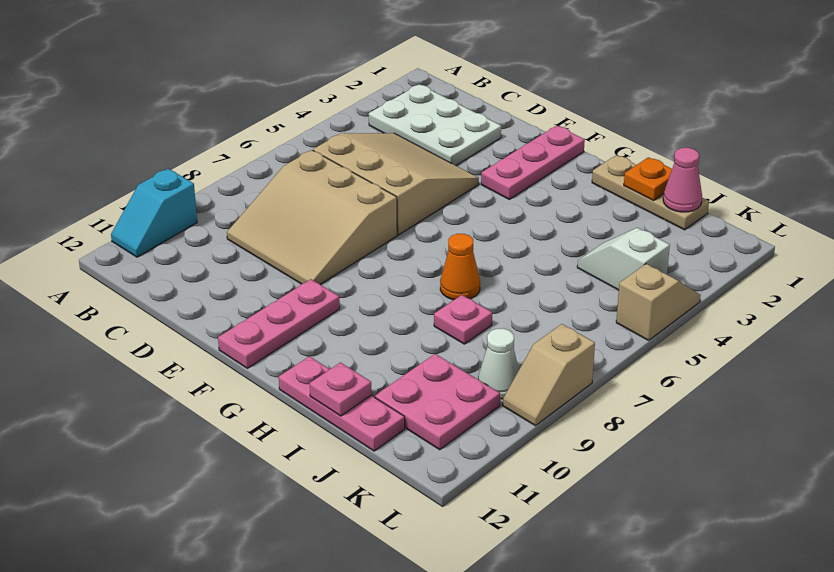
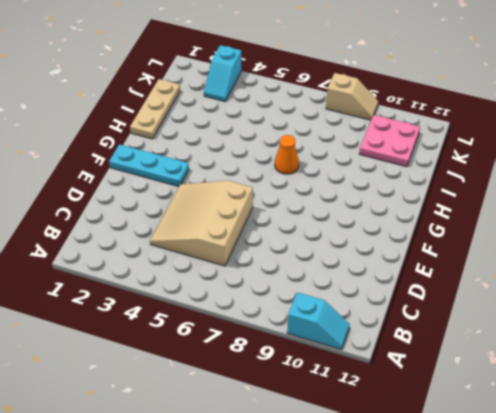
cyan 1x3 plate [109,144,189,187] -> pink 1x3 plate [481,125,585,199]
cyan 1x2 slope [204,45,241,101] -> none
none -> white 2x3 plate [369,84,501,166]
none -> tan 3x3 slope [227,150,397,284]
none -> pink 1x3 plate [218,279,340,368]

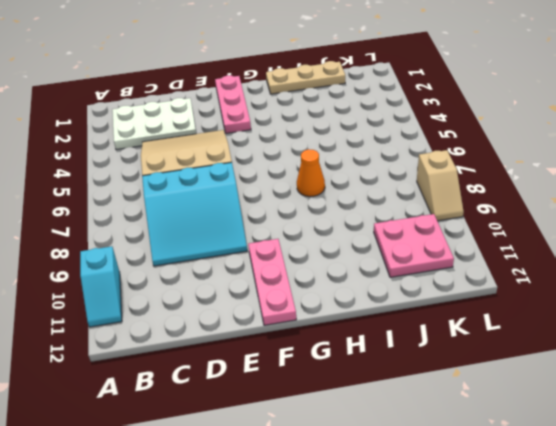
cyan 3x3 slope [142,162,247,266] -> tan 3x3 slope [227,150,397,284]
none -> pink 1x3 plate [279,356,405,451]
none -> pink 1x1 plate [434,295,492,344]
none -> white 1x2 slope [577,228,670,290]

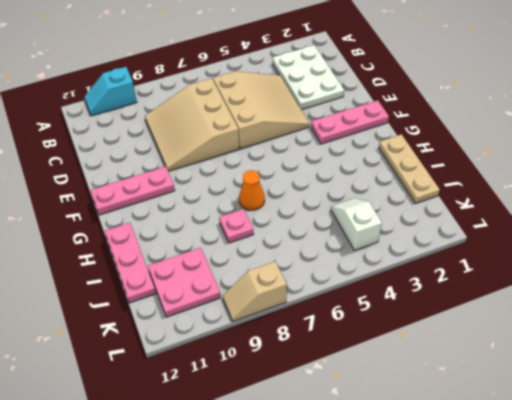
none -> white 1x1 cone [478,328,519,399]
none -> tan 1x2 slope [616,264,701,340]
none -> orange 1x1 plate [624,157,672,201]

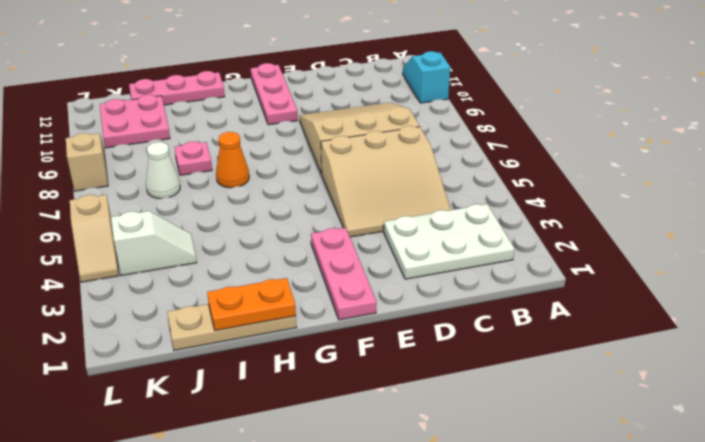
orange 1x2 plate [207,278,296,330] -> orange 1x1 plate [624,157,672,201]
white 1x1 cone [146,142,180,199] -> white 1x1 cone moved to [478,328,519,399]
none -> pink 1x1 plate [310,363,372,416]
none -> pink 1x1 cone [663,148,702,212]

